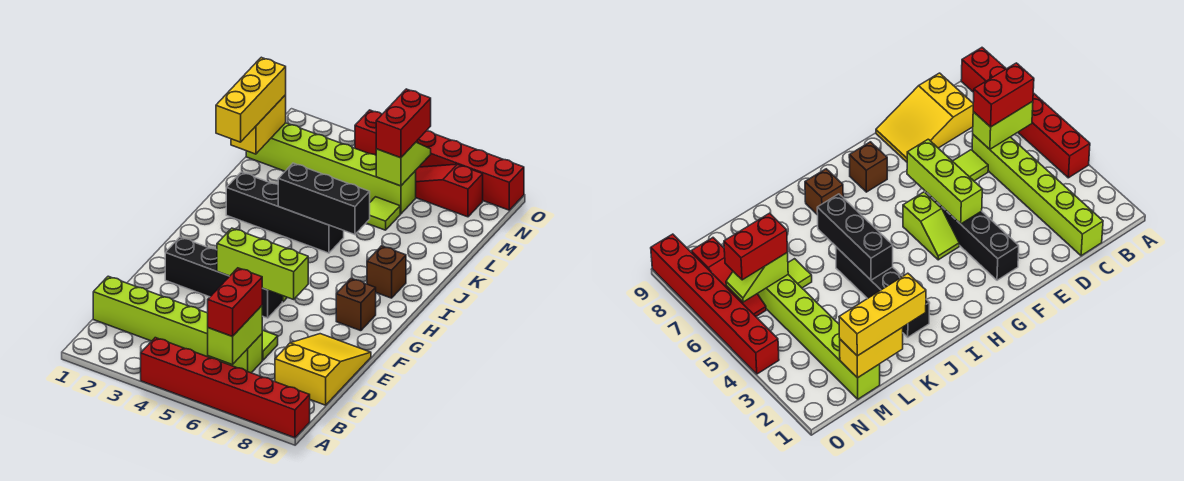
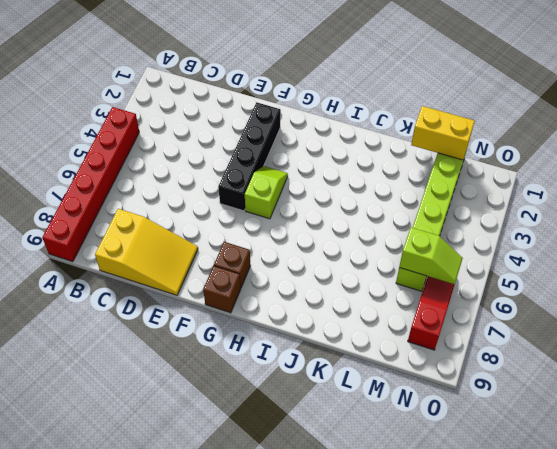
brown 1x1 brick [203,266,241,313] -> brown 1x1 brick moved to [367,246,406,298]
none -> lime 1x6 brick [93,276,262,373]
none -> lime 1x1 tile [262,330,278,360]
none -> black 1x4 brick [226,172,344,253]

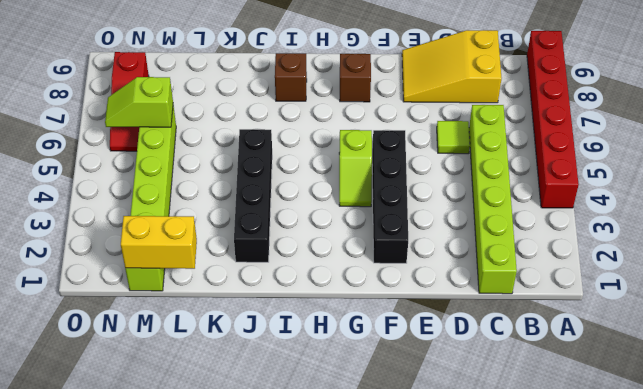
none -> lime 1x1 tile [366,197,400,230]
none -> red 1x6 brick [355,110,524,210]
none -> lime 1x2 brick [208,306,262,365]

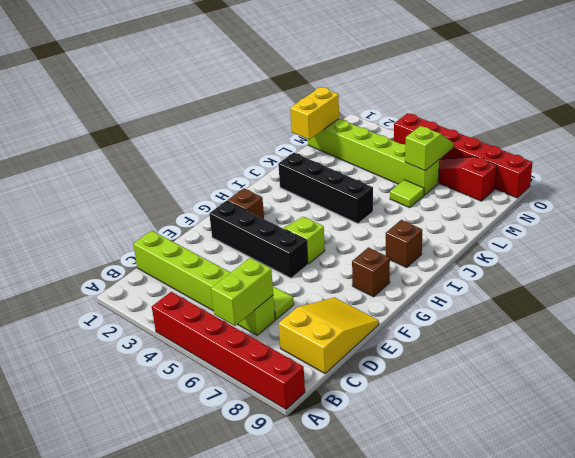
brown 1x1 brick [227,188,264,219] -> none
none -> lime 1x3 brick [217,228,308,299]
none -> black 1x3 brick [278,163,370,235]
none -> red 1x2 brick [208,268,262,336]

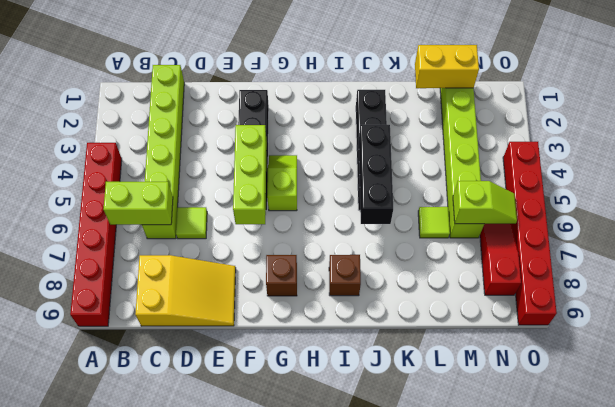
none -> red 1x2 brick [208,268,262,336]
none -> yellow 1x3 brick [216,57,286,142]
none -> red 1x2 brick [376,89,431,158]

